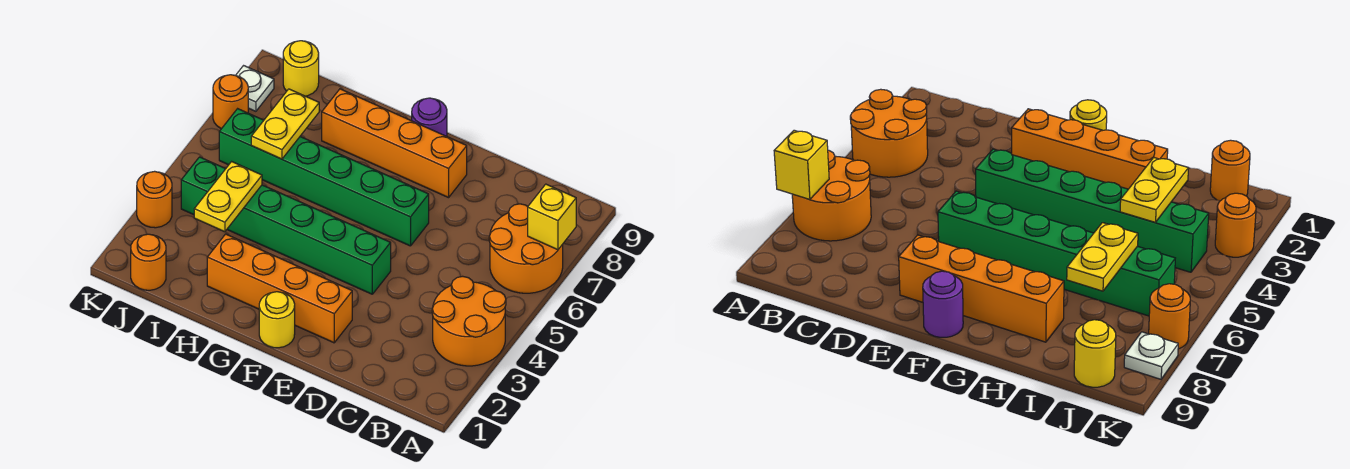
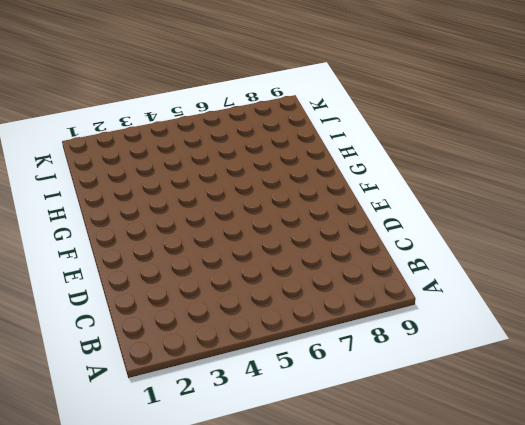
none -> orange 2x2 round brick [432,276,506,366]
none -> orange 2x2 round brick [489,204,563,293]
none -> orange 1x4 brick [207,234,352,343]

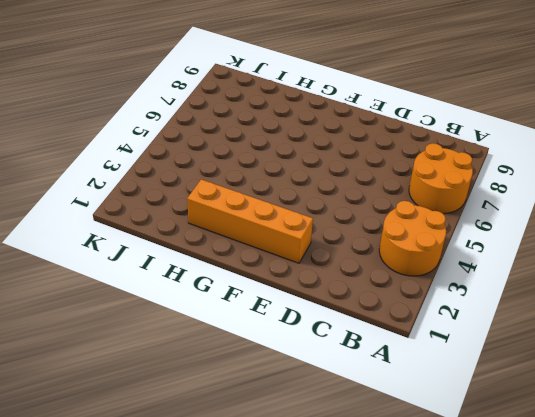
none -> green 1x6 brick [181,157,391,294]
none -> green 1x6 brick [219,109,429,246]
none -> orange 1x4 brick [322,89,467,198]

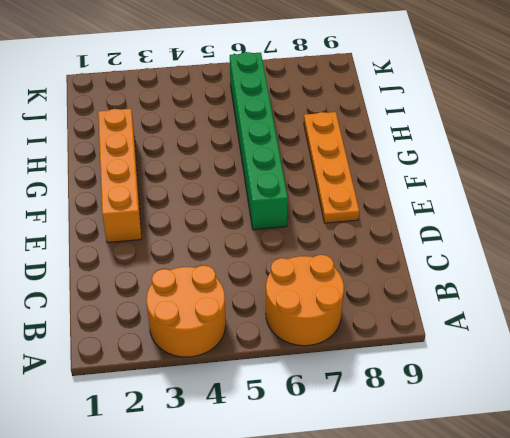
orange 1x4 plate [304,112,359,223] -> orange 1x4 brick [322,89,467,198]
none -> green 1x6 brick [181,157,391,294]
none -> yellow 1x1 round brick [259,292,295,348]
none -> purple 1x1 round brick [412,98,447,136]

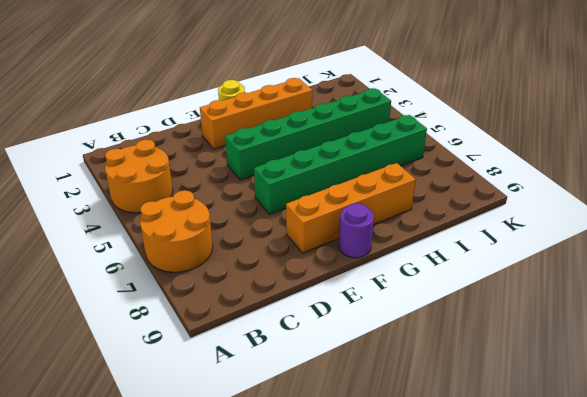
none -> orange 1x1 round brick [131,234,166,290]
none -> yellow 1x1 round brick [283,41,319,96]
none -> orange 1x1 round brick [137,171,172,228]

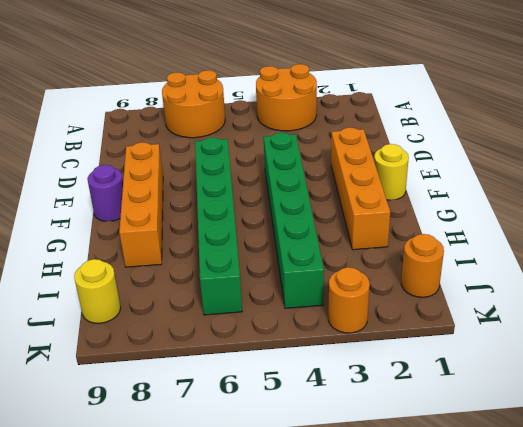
none -> orange 1x1 round brick [213,75,248,129]
none -> white 1x1 plate [236,66,274,111]
none -> yellow 1x1 brick [528,184,576,250]

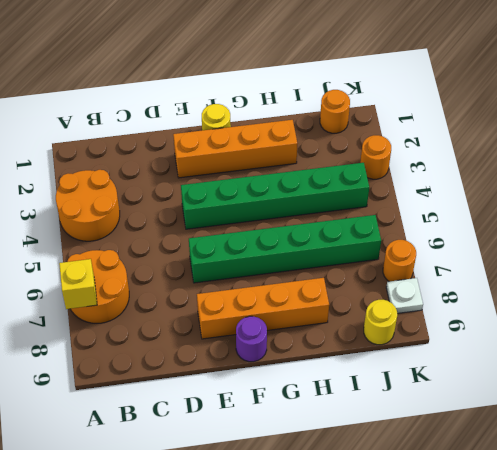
none -> yellow 1x2 plate [194,162,262,232]
none -> yellow 1x2 plate [251,89,319,159]

